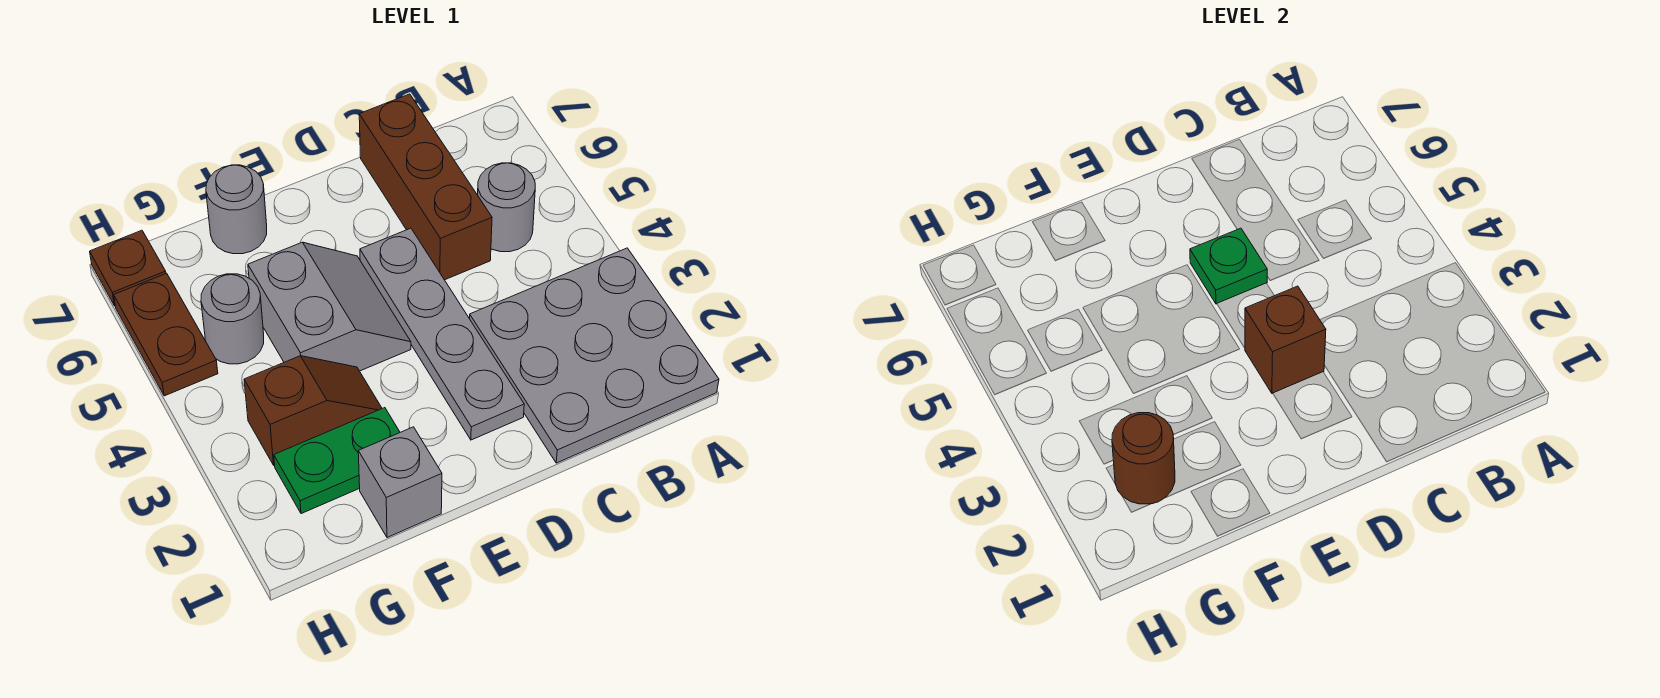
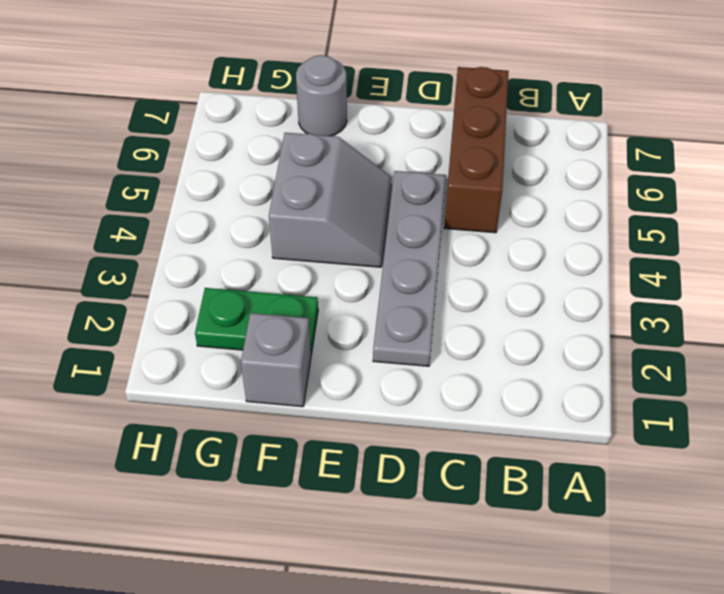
none -> grey 3x3 plate [470,248,719,463]
none -> grey 1x1 round brick [478,163,535,252]
none -> brown 1x2 slope [244,356,382,465]

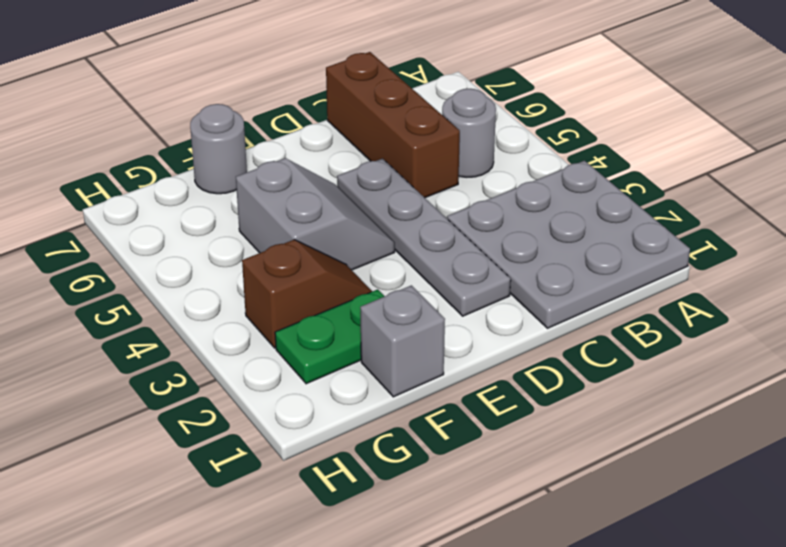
none -> grey 1x1 round brick [201,274,264,364]
none -> brown 1x2 plate [114,273,218,396]
none -> brown 1x1 plate [90,230,166,306]

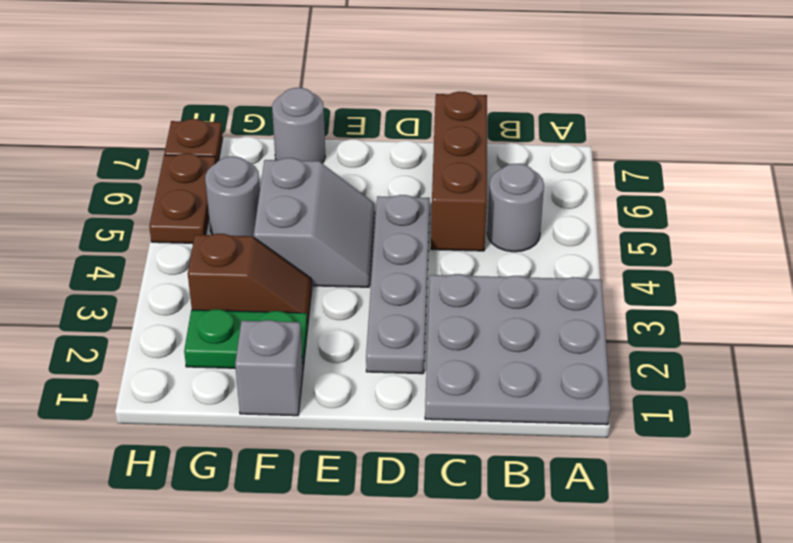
none -> brown 1x1 brick [1245,286,1326,394]
none -> green 1x1 plate [1190,228,1267,304]
none -> brown 1x1 round brick [1112,413,1175,504]

